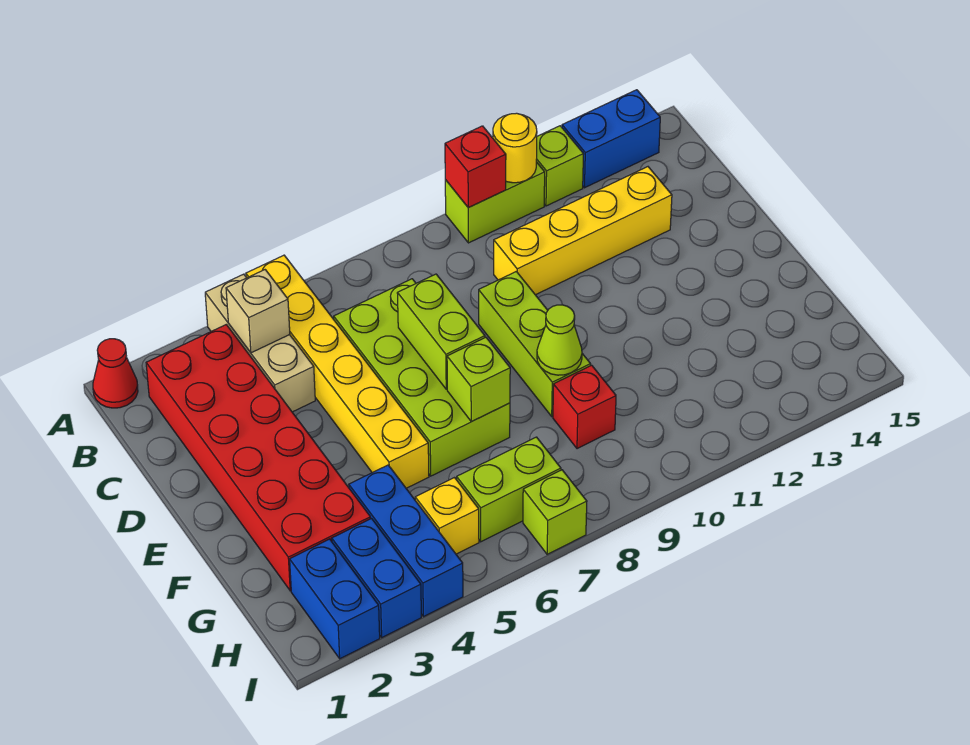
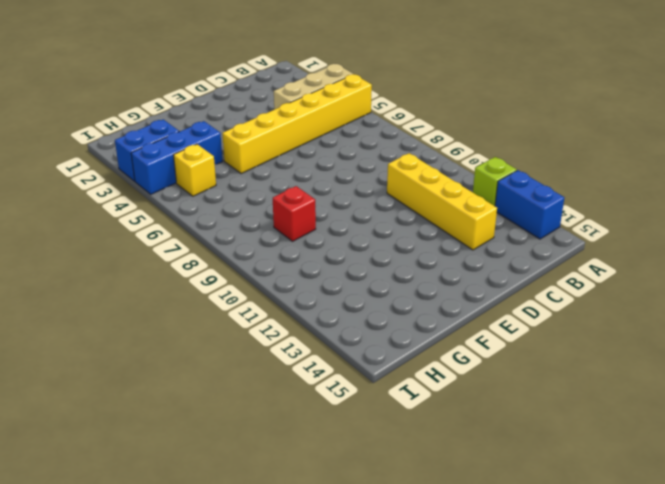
none -> red 1x1 cone [93,339,138,408]
none -> lime 1x2 brick [445,162,545,243]
none -> red 2x6 brick [146,324,371,591]

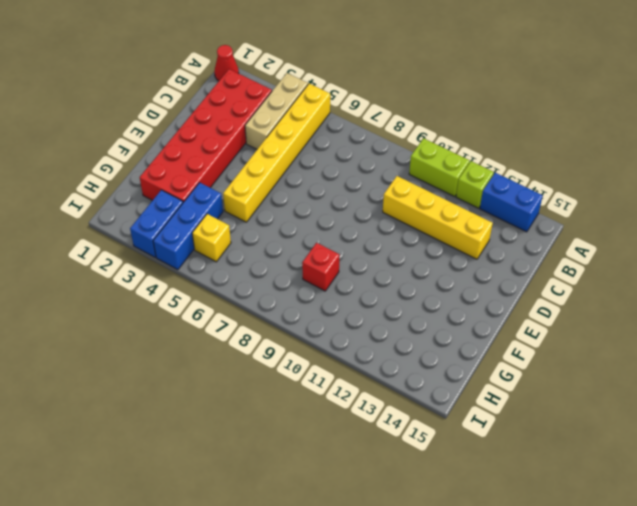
none -> lime 2x4 brick [334,279,510,476]
none -> lime 1x3 brick [479,271,591,416]
none -> blue 1x2 brick [290,539,380,659]

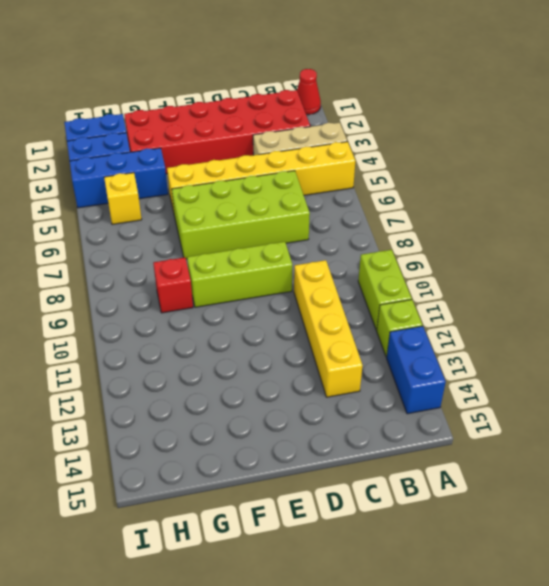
none -> lime 1x2 brick [457,437,561,542]
none -> lime 1x1 brick [523,470,587,554]
none -> red 1x1 brick [445,126,506,208]

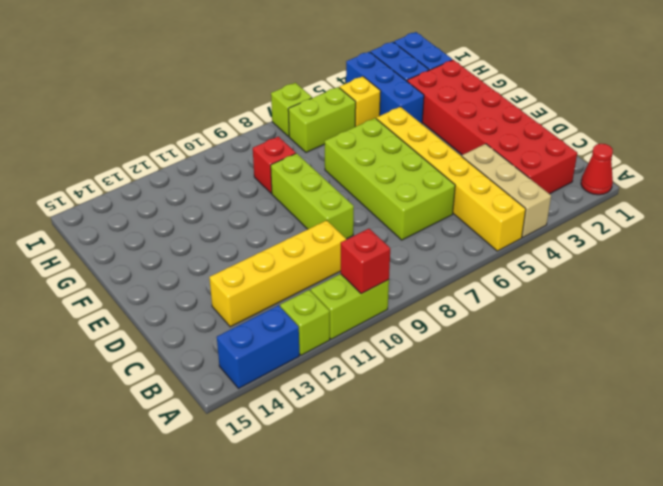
none -> yellow 1x1 round brick [493,113,537,183]
none -> tan 1x1 brick [226,270,290,353]
none -> lime 1x2 brick [397,274,485,389]

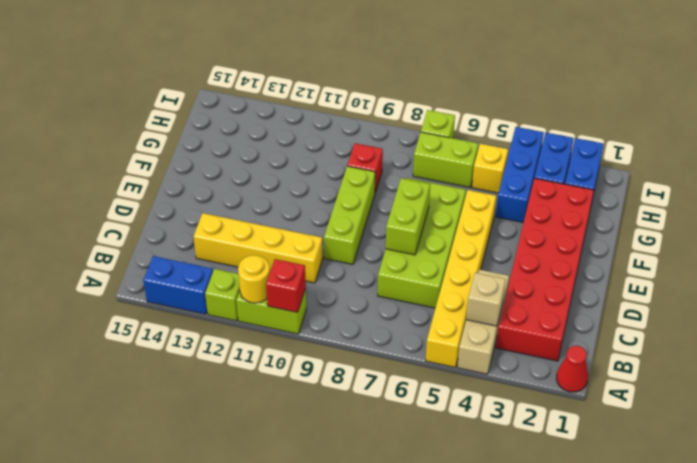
none -> lime 1x1 brick [447,337,510,422]
none -> lime 1x1 cone [537,305,582,375]

